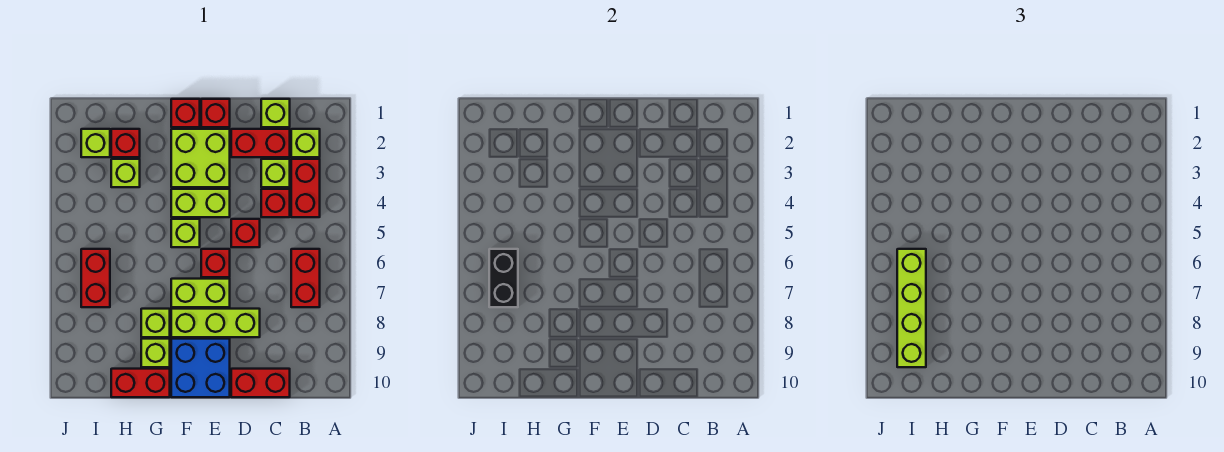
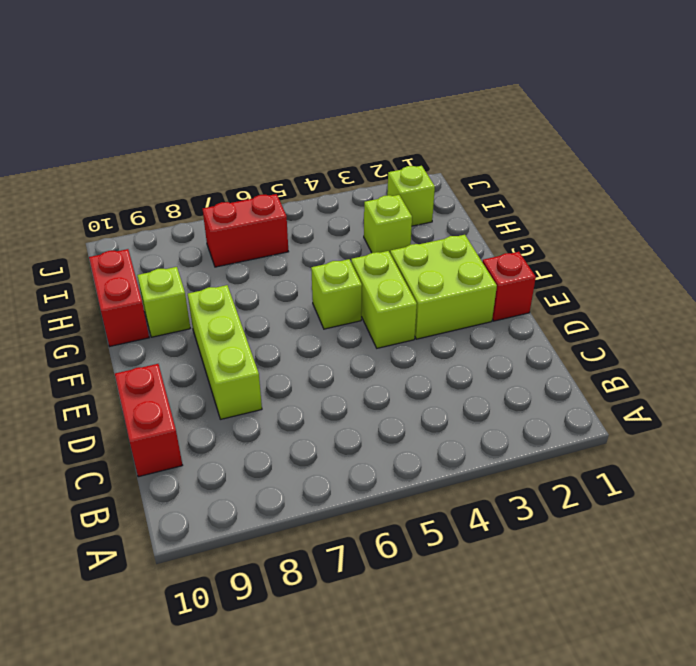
none -> lime 1x1 brick [291,129,320,157]
none -> red 1x2 brick [291,159,320,217]
none -> red 1x2 brick [291,249,320,307]

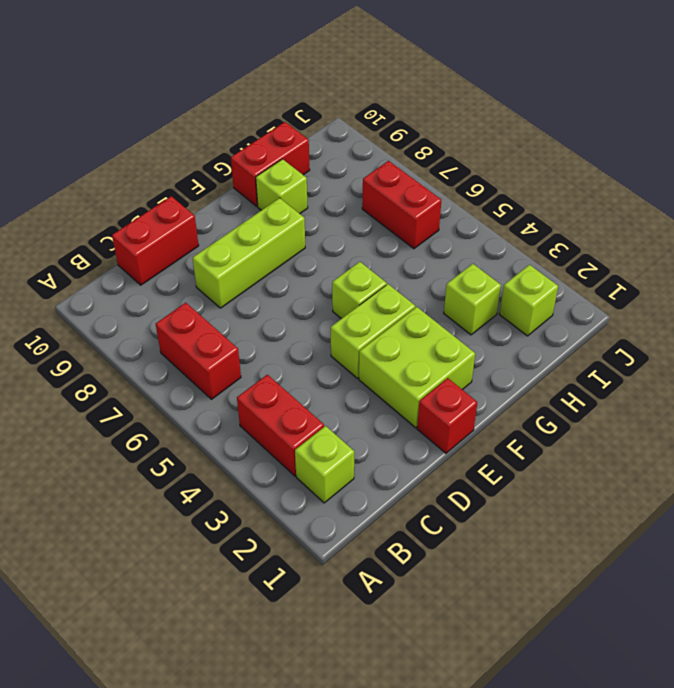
none -> lime 1x1 brick [261,99,290,127]
none -> red 1x2 brick [231,129,290,157]
none -> lime 1x1 brick [261,159,290,187]

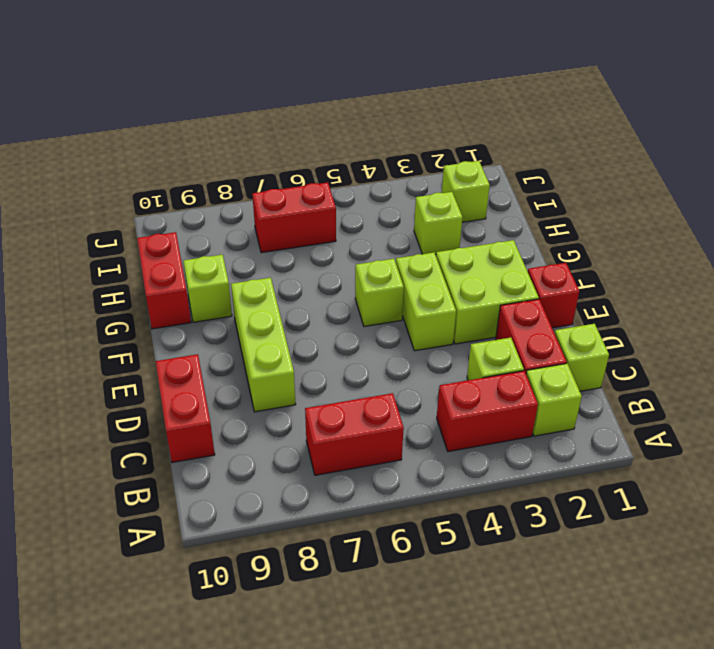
none -> red 1x1 brick [261,189,290,217]
none -> red 1x1 brick [231,219,260,247]
none -> red 1x1 brick [201,249,230,277]

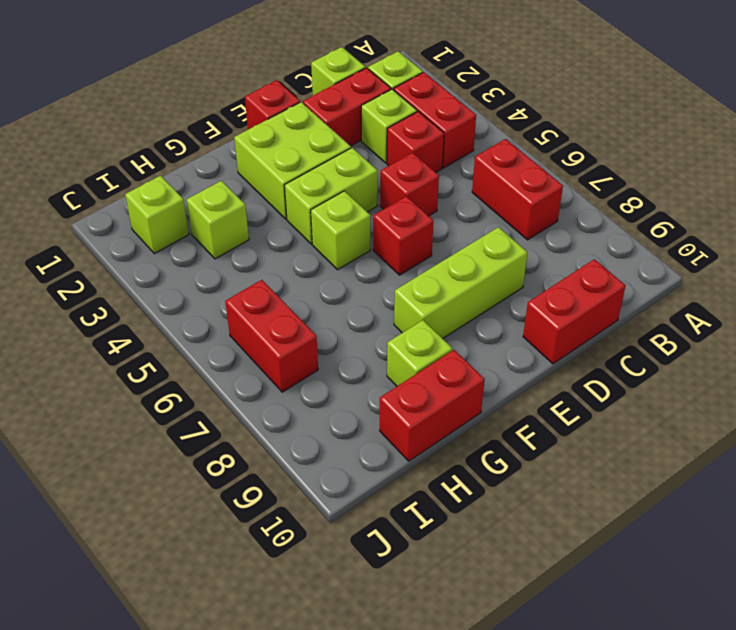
none -> lime 1x2 brick [171,279,230,307]
none -> blue 2x2 brick [171,339,230,397]
none -> red 1x1 brick [171,99,200,127]

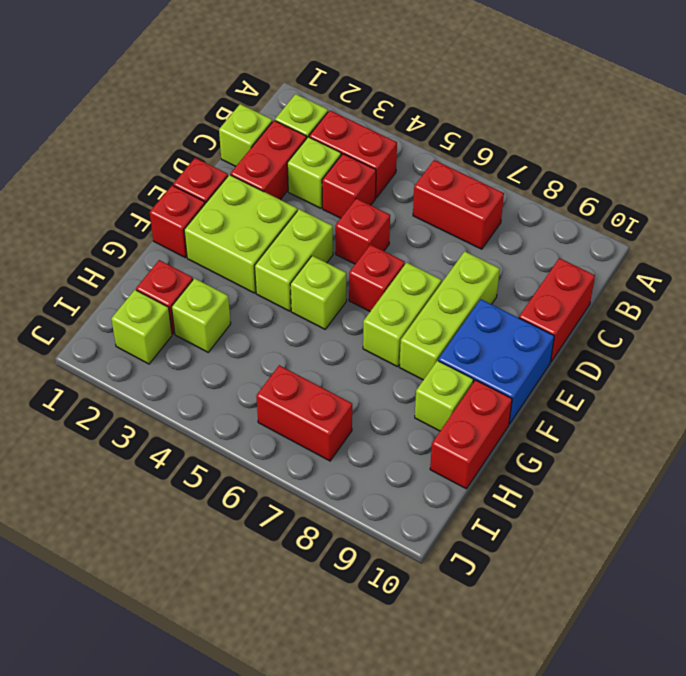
none -> lime 1x1 brick [141,309,170,337]
none -> black 1x2 brick [489,249,518,307]
none -> lime 1x4 brick [897,249,926,367]

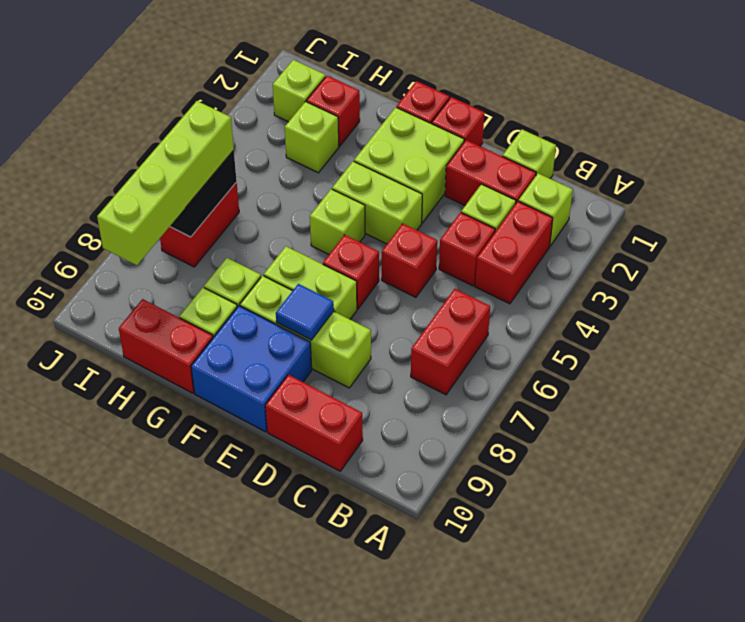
blue 1x1 tile [276,284,334,340] -> none

